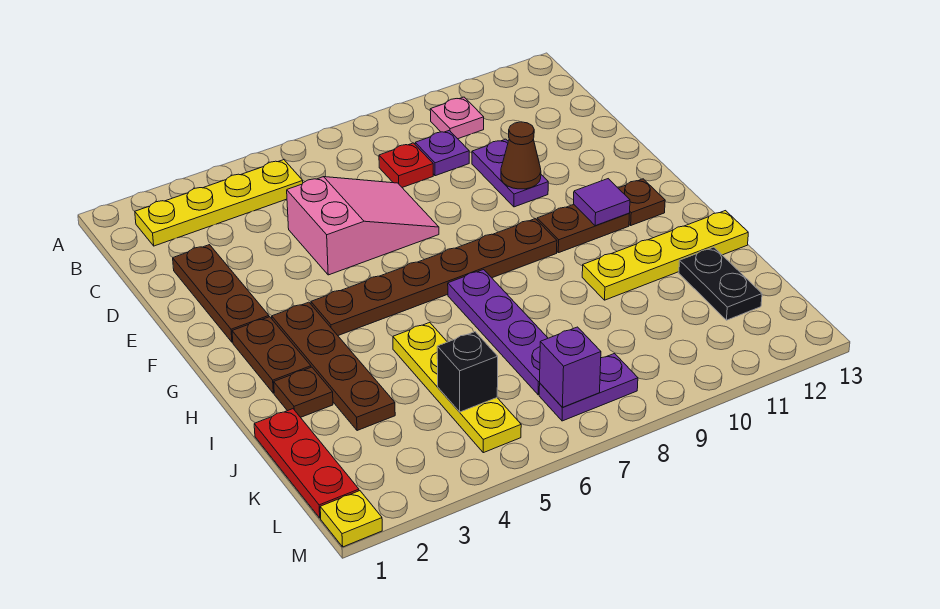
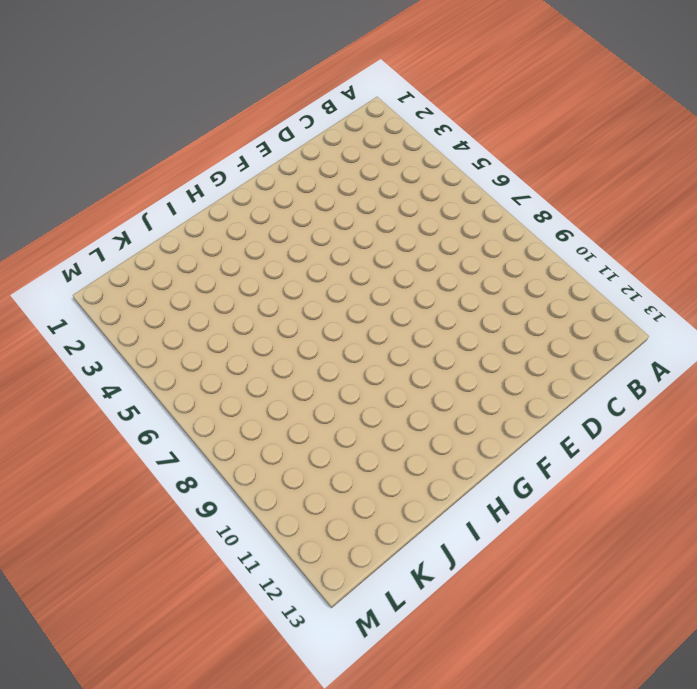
none -> yellow 1x4 plate [135,160,303,246]
none -> pink 1x1 plate [430,97,484,139]
none -> red 1x1 plate [379,143,433,187]

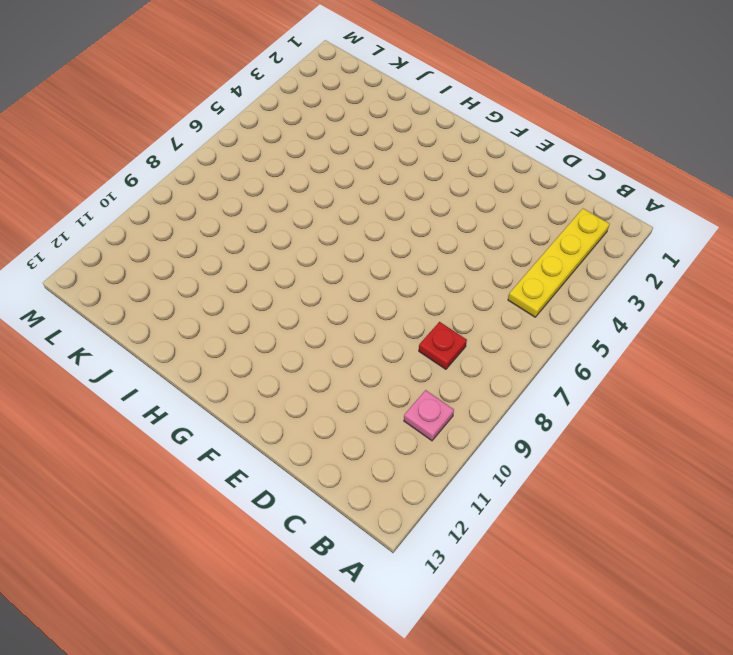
none -> purple 1x1 plate [415,130,469,176]
none -> brown 1x3 plate [173,245,269,342]
none -> pink 2x3 slope [287,177,439,275]

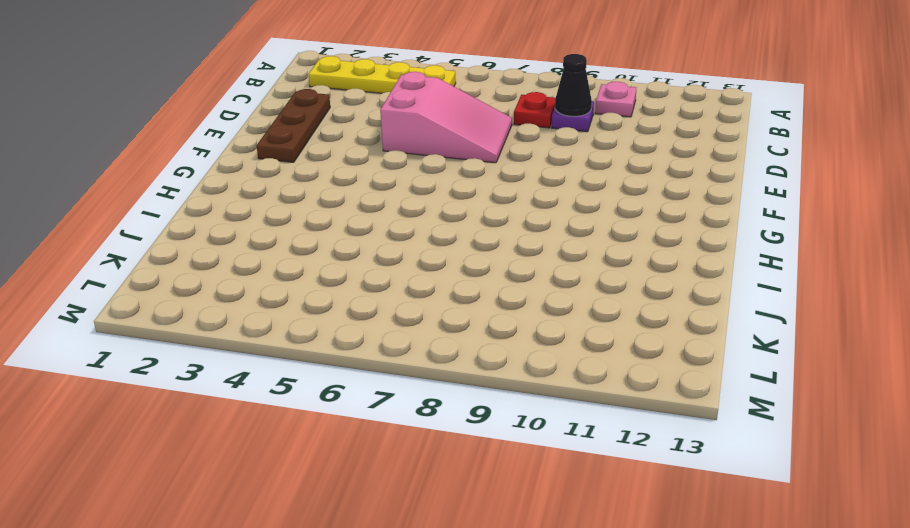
black 1x1 cone [555,54,592,116] -> none
none -> purple 1x2 plate [472,139,548,207]
none -> brown 1x2 plate [232,317,311,393]
none -> brown 1x4 plate [272,302,395,431]

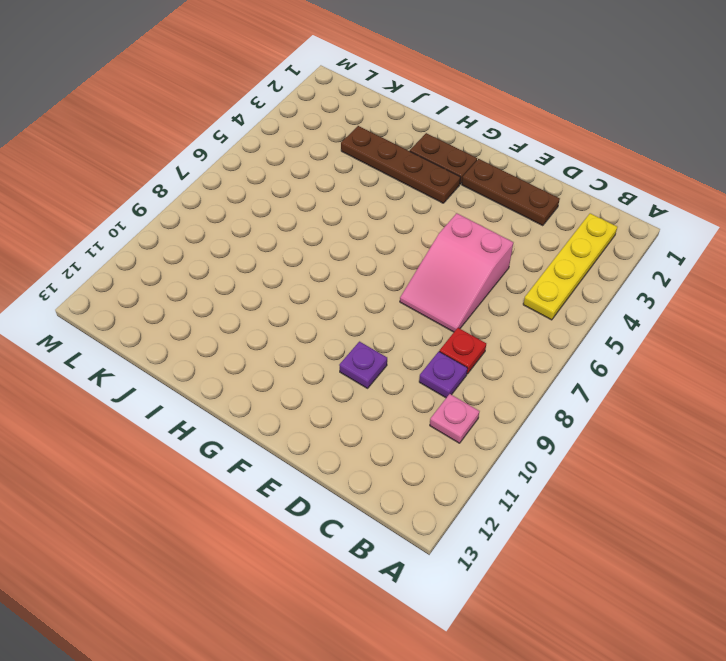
purple 1x1 plate [339,342,387,388] -> purple 1x2 plate [472,139,548,207]
none -> brown 1x6 plate [311,219,557,335]
none -> brown 1x2 plate [537,205,629,253]
none -> brown 1x1 plate [618,179,665,225]

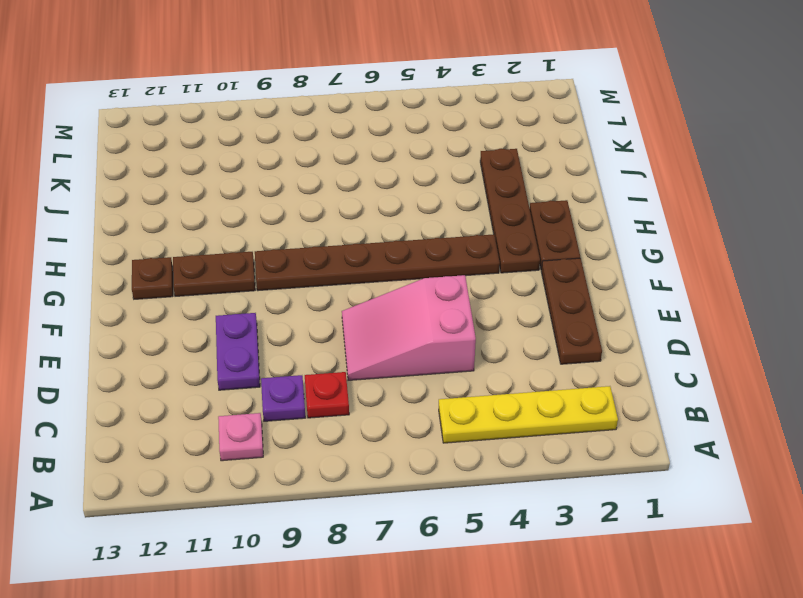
none -> purple 1x4 plate [448,270,548,395]
none -> brown 1x1 plate [274,367,333,417]
none -> yellow 1x4 plate [393,323,521,453]

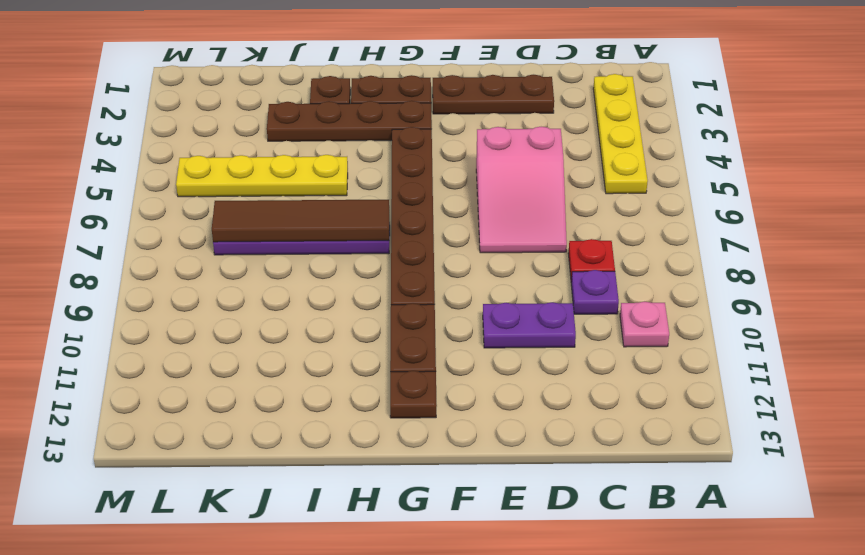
brown 1x4 tile [212,200,389,242] -> none
none -> yellow 1x4 plate [582,211,748,300]
none -> red 1x3 plate [254,409,359,518]
none -> black 1x2 plate [679,247,762,320]

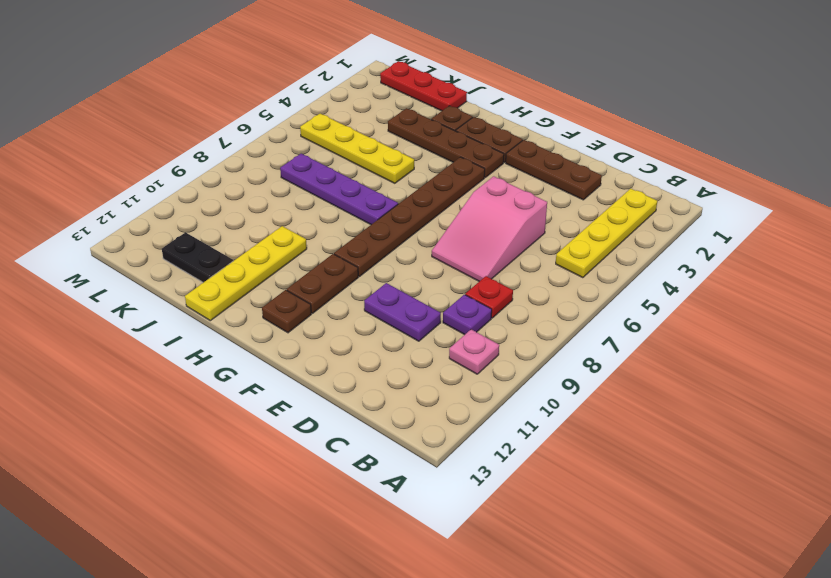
none -> purple 1x2 plate [539,354,638,421]
none -> yellow 1x1 plate [320,491,382,547]
none -> brown 1x1 cone [501,122,541,189]

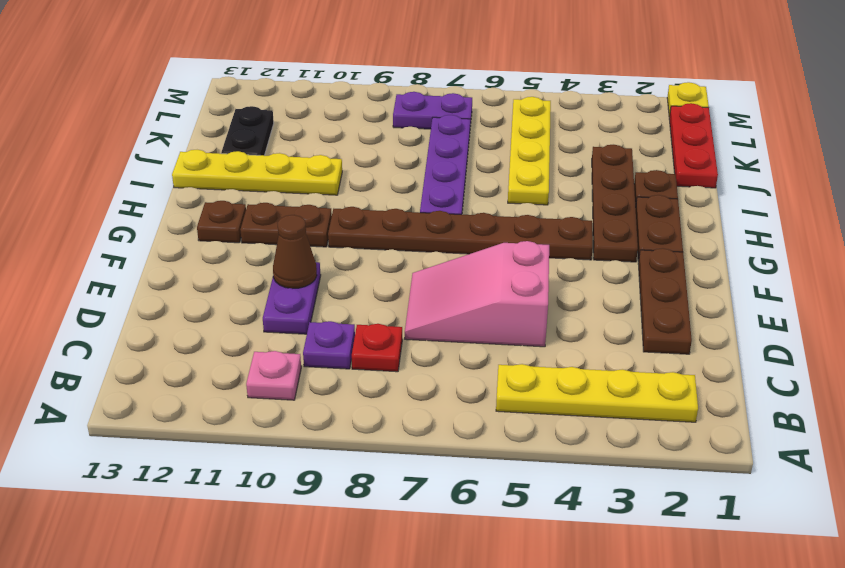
none -> purple 1x1 tile [574,179,630,226]
none -> black 1x1 brick [437,332,498,412]
none -> purple 1x1 brick [540,327,601,407]

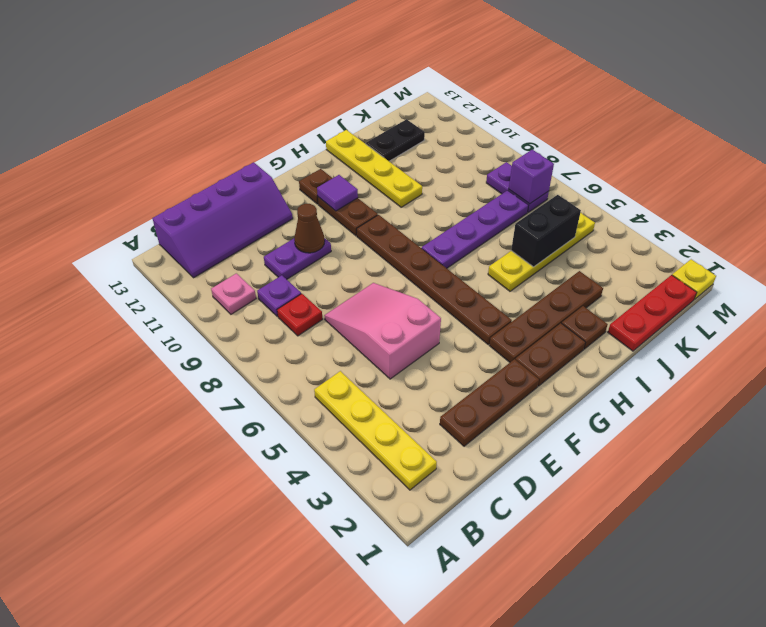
purple 2x4 slope [152,162,293,278] -> none
black 1x2 brick [511,195,581,267] -> black 1x1 brick [437,332,498,412]

